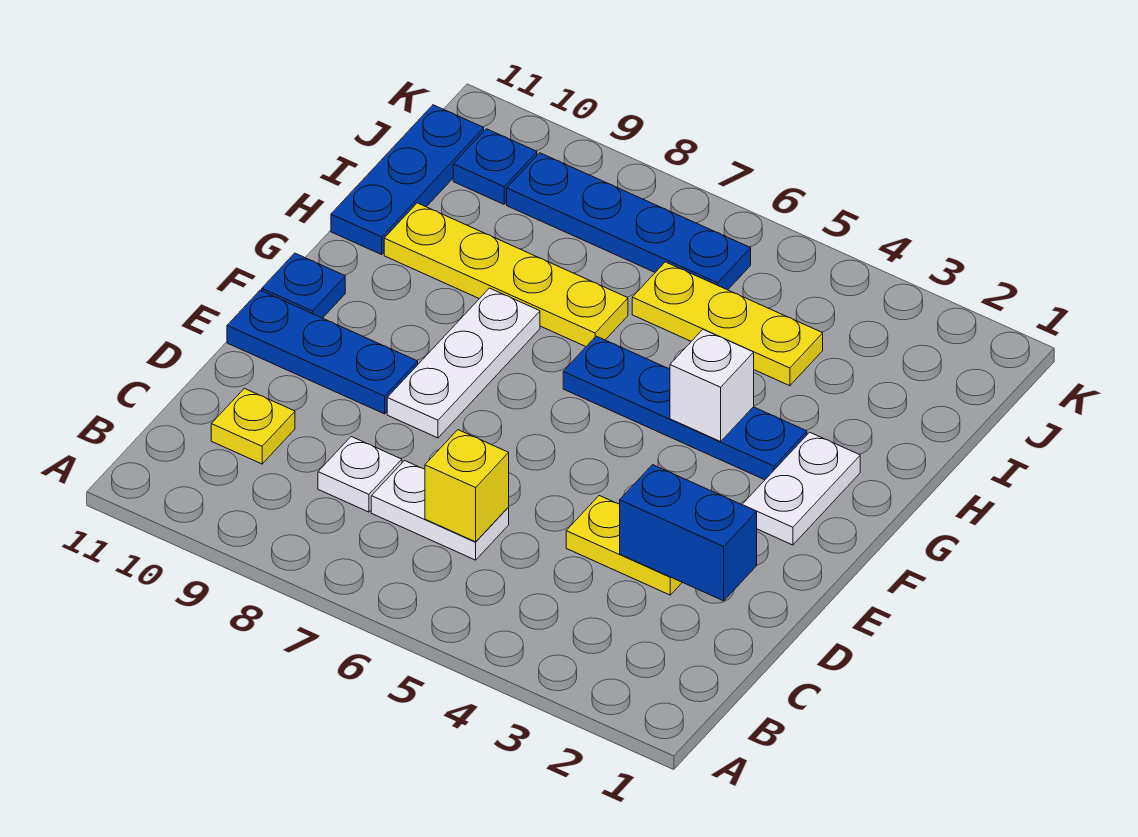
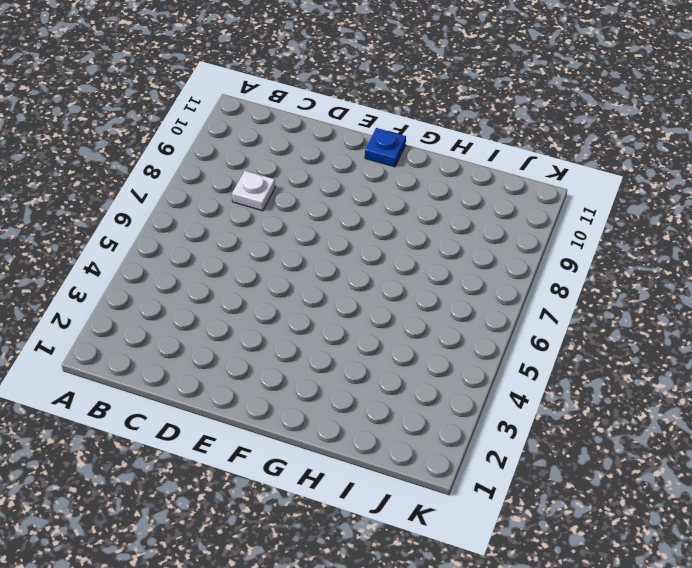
none -> white 1x2 plate [371,461,509,560]
none -> yellow 1x1 plate [211,388,295,464]
none -> yellow 1x2 plate [566,496,682,595]

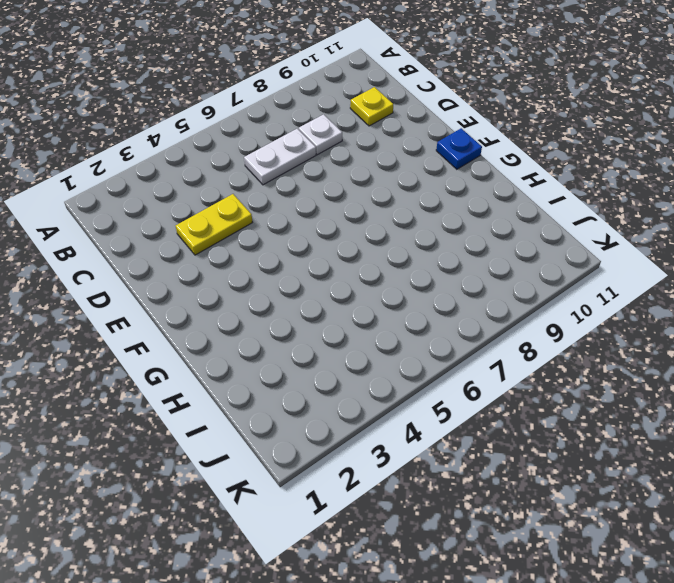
none -> white 1x3 plate [387,288,540,438]
none -> blue 1x3 plate [227,290,418,414]
none -> white 1x2 plate [742,432,860,545]

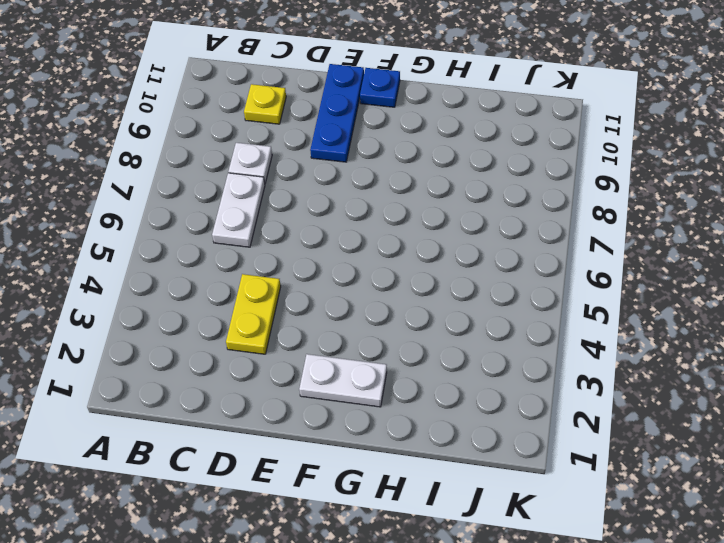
none -> white 1x3 plate [387,288,540,438]
none -> blue 1x4 plate [563,336,807,480]
none -> yellow 1x4 plate [384,203,628,347]

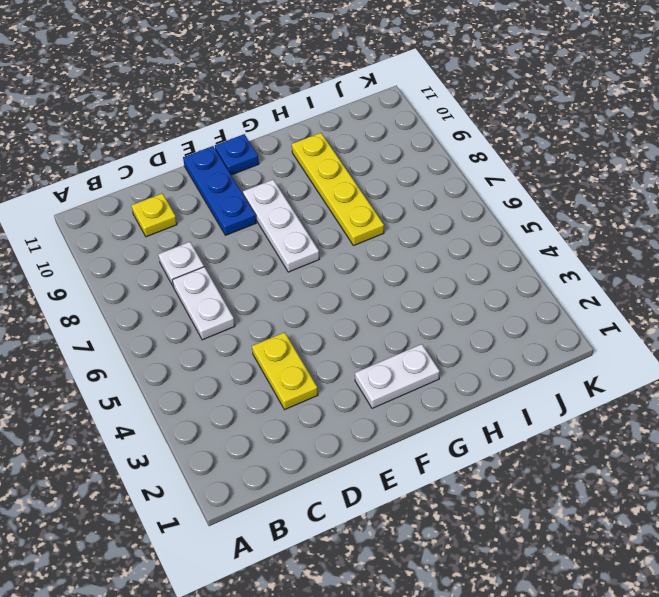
white 1x3 plate [243,180,319,272] -> white 1x3 plate turned to [387,288,540,438]
none -> blue 1x4 plate [563,336,807,480]
none -> blue 1x3 plate [331,105,484,255]
none -> yellow 1x3 plate [632,262,823,386]

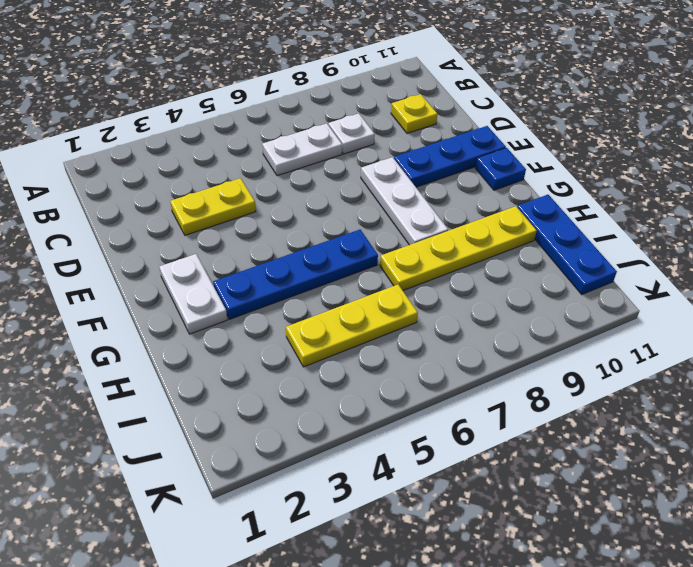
none -> blue 1x4 plate [507,153,751,290]
none -> blue 1x1 plate [453,129,537,204]
none -> yellow 1x1 brick [425,430,509,542]

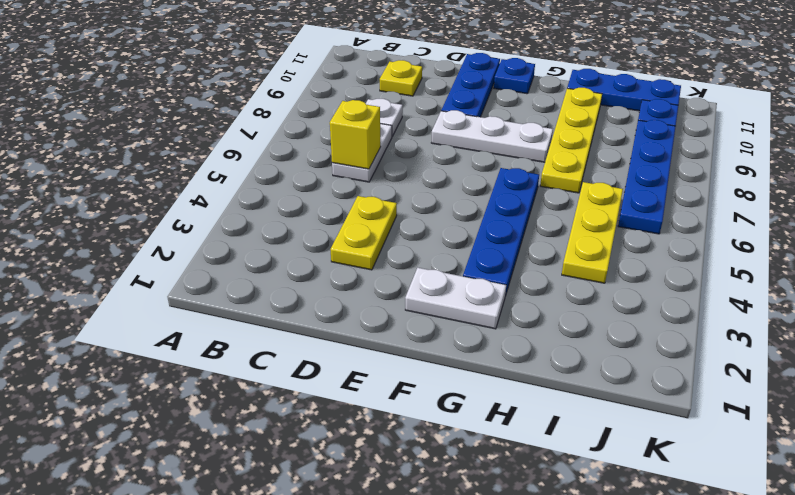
none -> blue 1x2 brick [620,465,757,601]
none -> white 1x1 brick [670,329,754,441]

